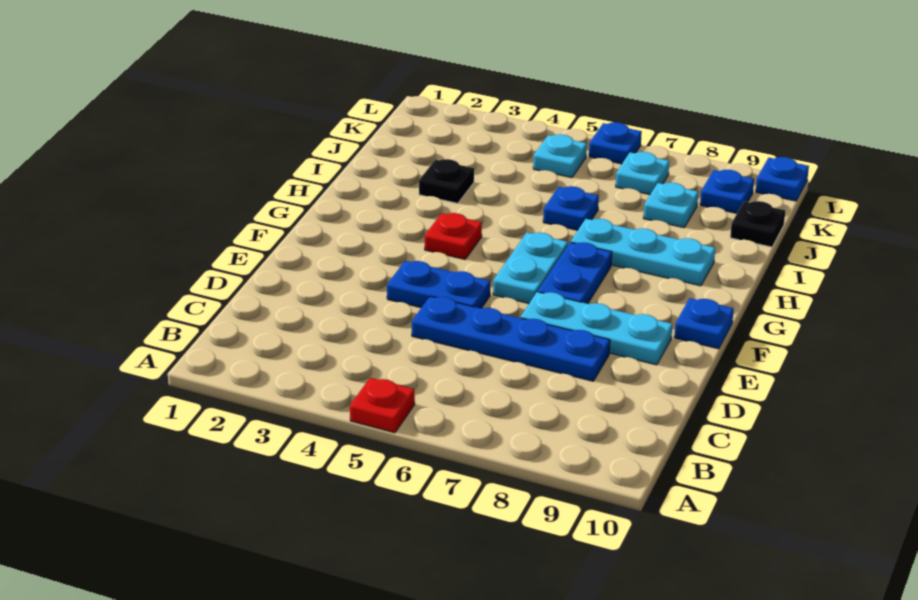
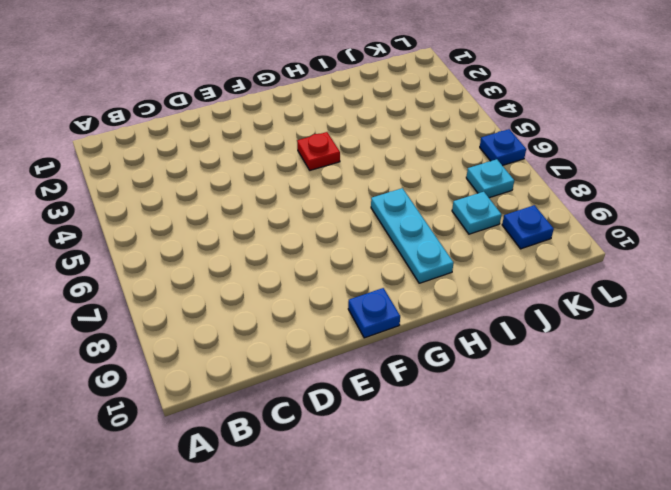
none -> red 1x1 plate [350,378,415,433]
none -> blue 1x4 plate [412,296,610,381]
none -> blue 1x2 plate [387,261,490,308]

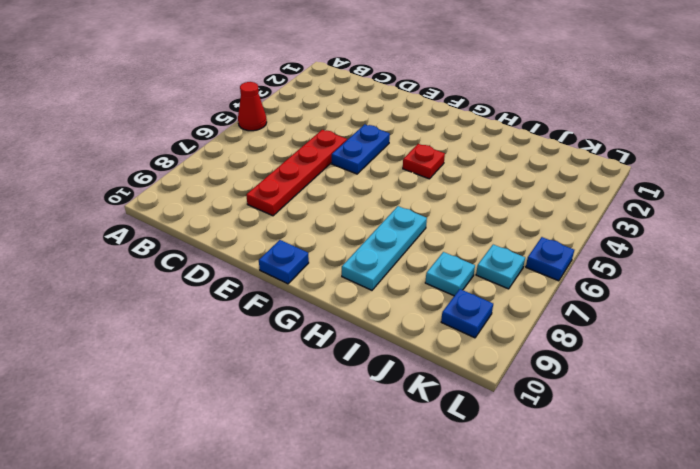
red 1x1 cone [238,82,267,131] -> red 1x1 plate [350,378,415,433]
red 1x4 plate [246,130,347,216] -> blue 1x4 plate [412,296,610,381]
none -> cyan 1x3 plate [521,292,672,365]
none -> cyan 1x2 plate [493,232,568,304]
none -> blue 1x2 plate [538,242,612,304]

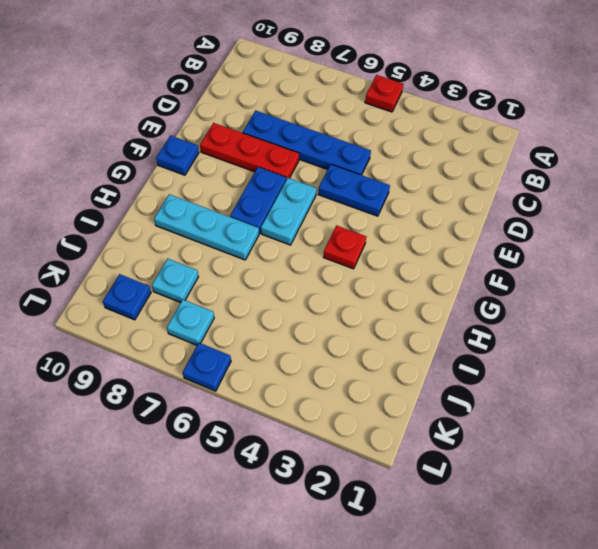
red 1x3 plate [200,123,299,179] -> cyan 1x3 plate [521,292,672,365]
none -> black 1x1 plate [419,159,474,203]
none -> blue 1x1 plate [543,186,599,230]
none -> black 1x1 plate [730,201,785,247]

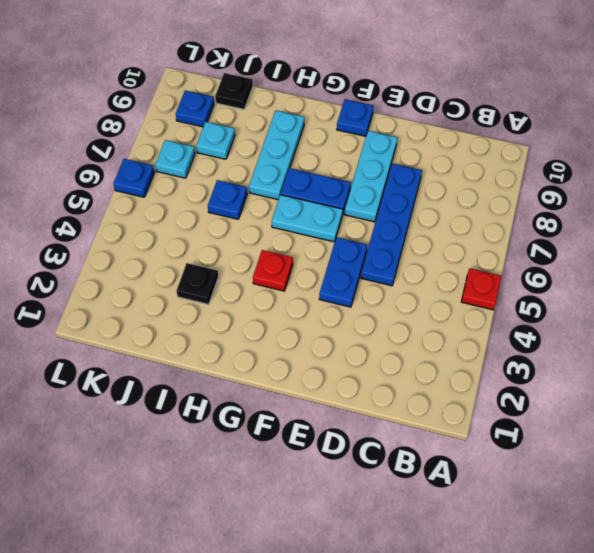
none -> cyan 1x1 plate [533,134,587,178]
none -> blue 1x1 plate [756,157,809,201]

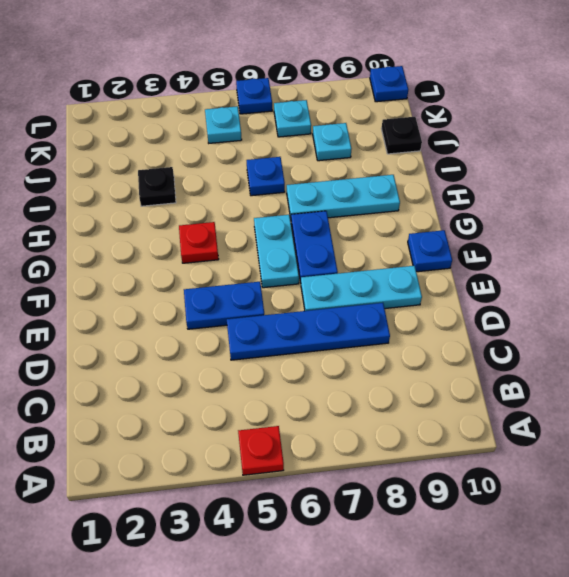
none -> blue 1x1 plate [700,170,754,213]

